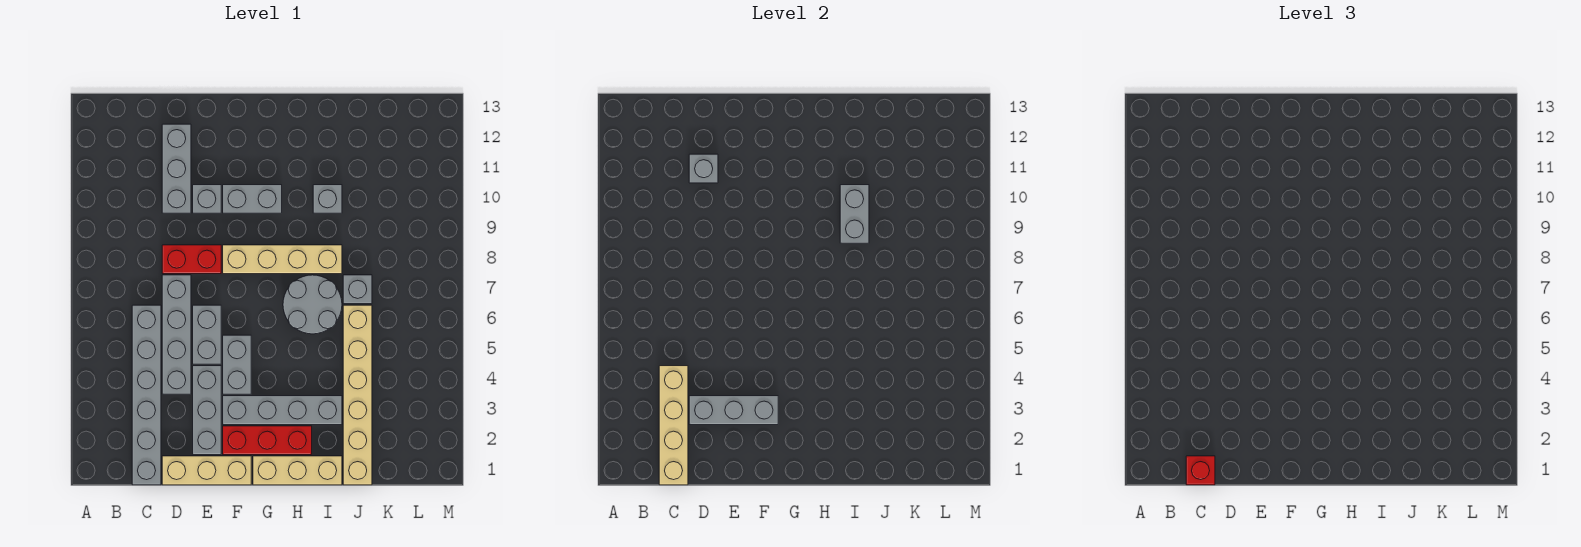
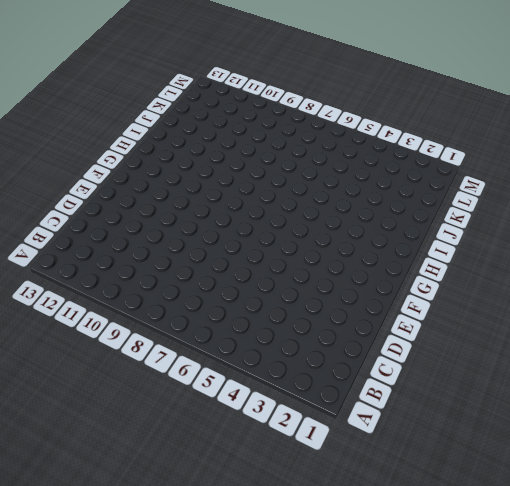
none -> grey 1x6 brick [132,305,161,485]
none -> tan 1x3 brick [162,456,251,485]
none -> grey 1x4 brick [162,275,191,394]

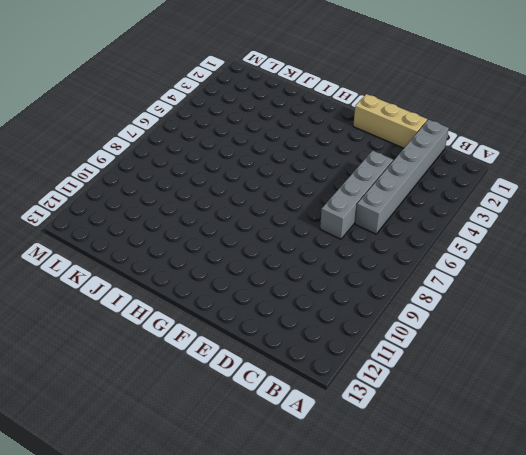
none -> red 1x2 brick [162,245,221,274]
none -> grey 1x3 brick [162,124,191,213]
none -> grey 1x3 brick [193,366,221,455]

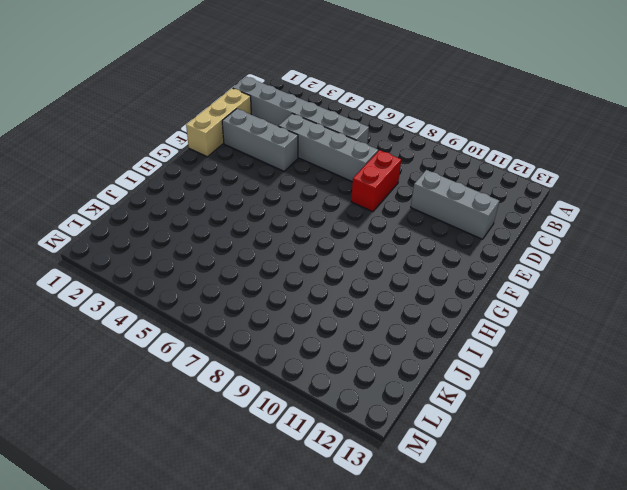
none -> grey 1x2 brick [193,305,221,364]
none -> grey 1x1 brick [193,185,221,213]
none -> red 1x3 brick [223,426,312,455]

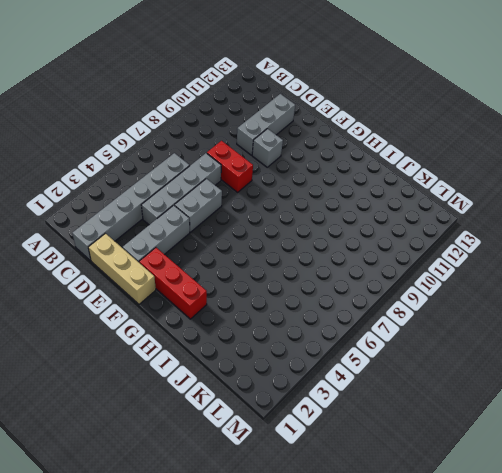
none -> grey 1x4 brick [223,396,342,425]
none -> grey 1x2 brick [223,335,251,394]
none -> tan 1x4 brick [223,245,342,274]

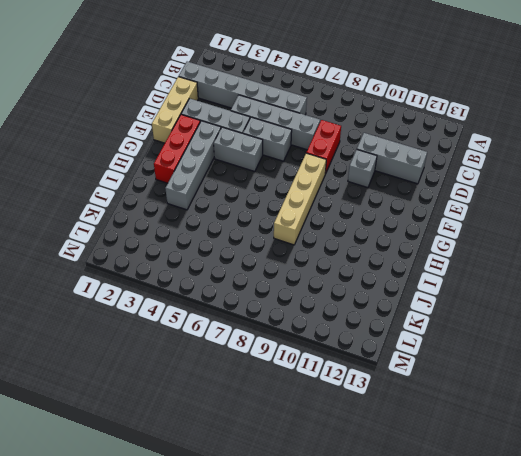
none -> grey 1x2 brick [223,185,282,213]
none -> tan 1x3 brick [253,456,342,485]
none -> grey 2x2 round brick [283,275,342,334]

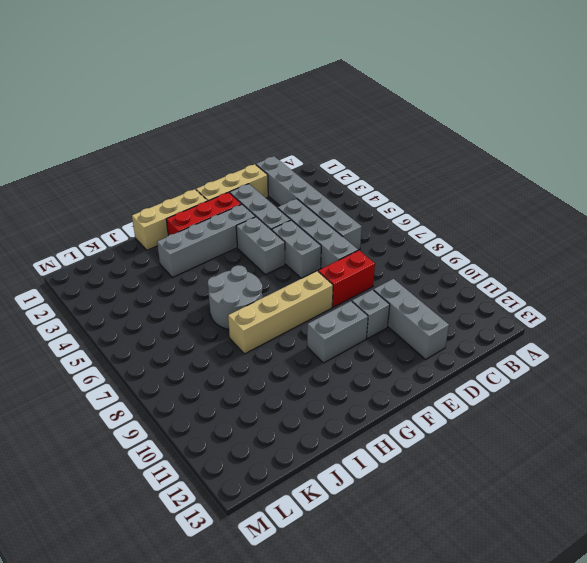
none -> grey 1x1 brick [313,185,342,213]
none -> tan 1x6 brick [343,305,372,485]
none -> grey 1x1 brick [343,275,372,304]

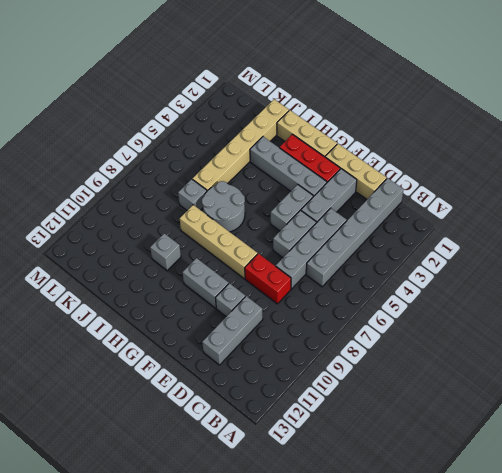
none -> tan 1x4 brick [659,366,688,485]
none -> grey 1x3 brick [689,396,778,425]
none -> grey 1x1 brick [689,154,718,183]

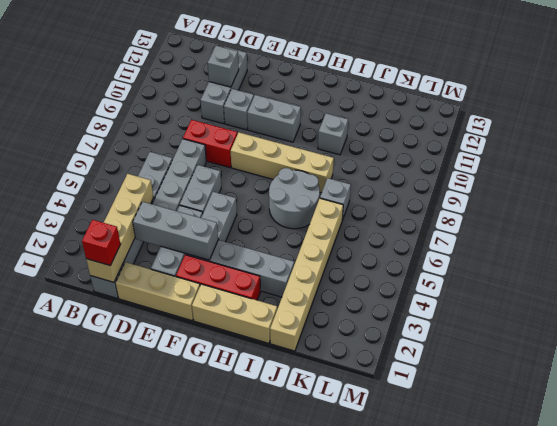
none -> grey 1x2 brick [840,185,869,243]

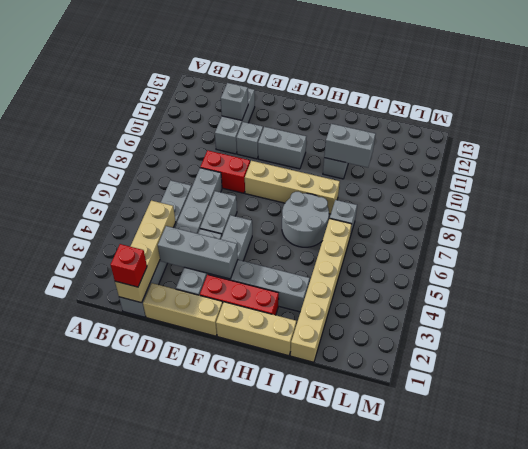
grey 1x2 brick [324,124,376,167] -> grey 1x2 brick turned to [840,185,869,243]

